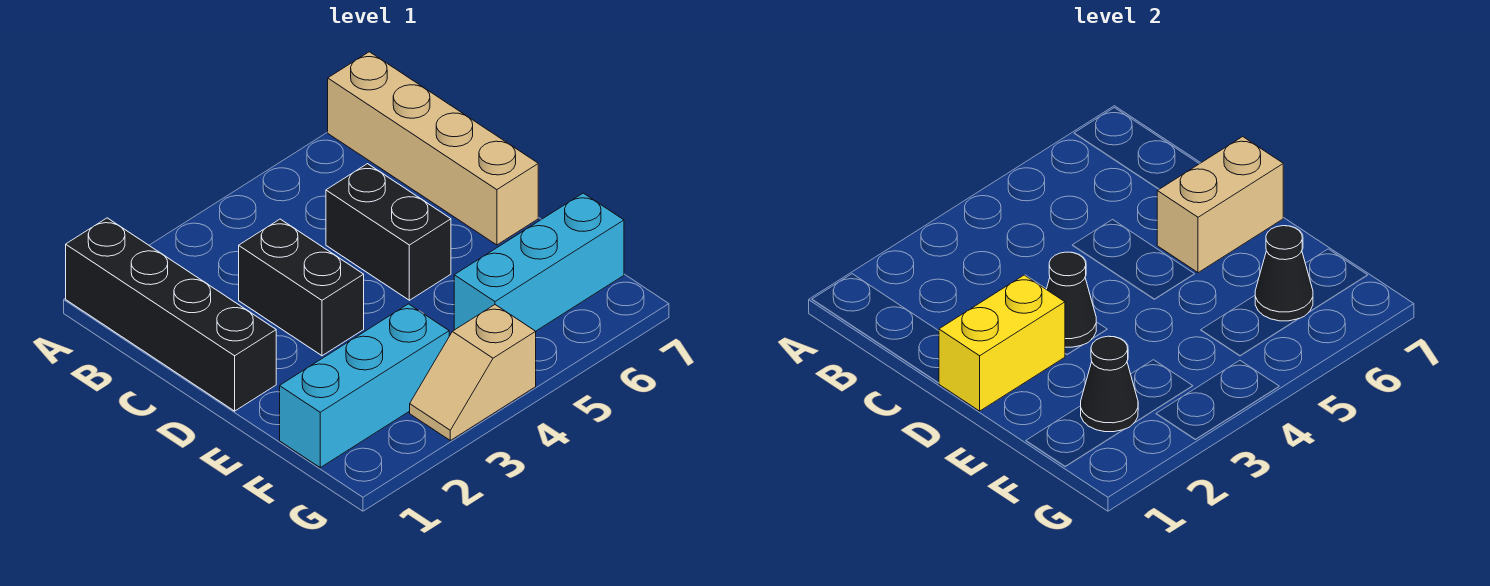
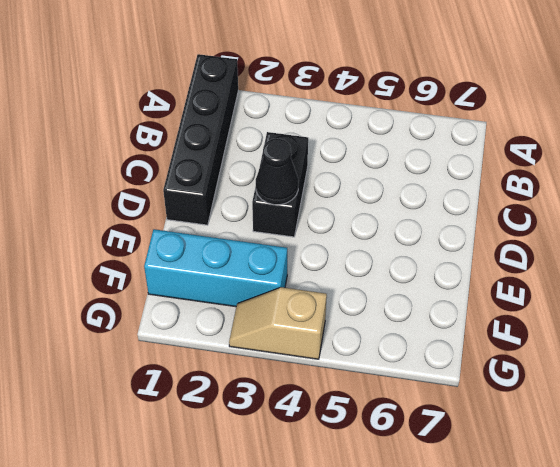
none -> tan 1x4 brick [328,52,538,245]
none -> black 1x2 brick [326,164,451,300]
none -> cyan 1x3 brick [454,193,624,331]

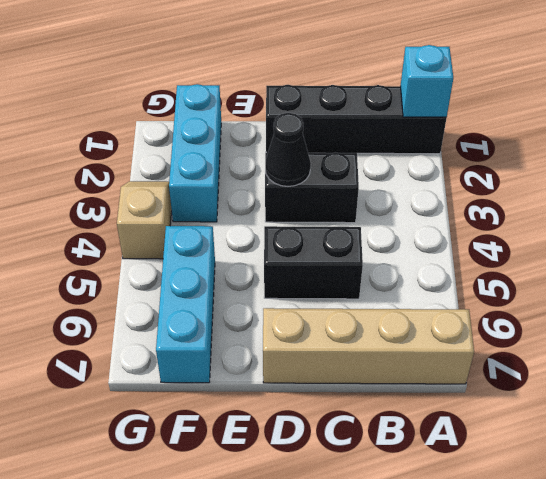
cyan 1x1 brick [401,45,453,117] -> none
none -> yellow 1x2 brick [939,275,1065,411]
none -> tan 1x2 brick [1157,137,1283,273]
none -> black 1x1 cone [1081,336,1138,432]

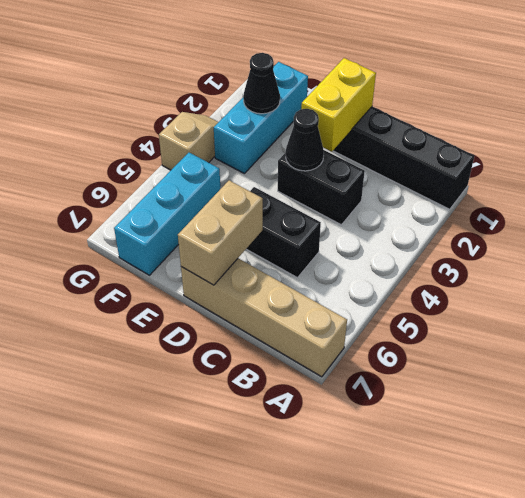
none -> black 1x1 cone [1255,226,1313,321]

